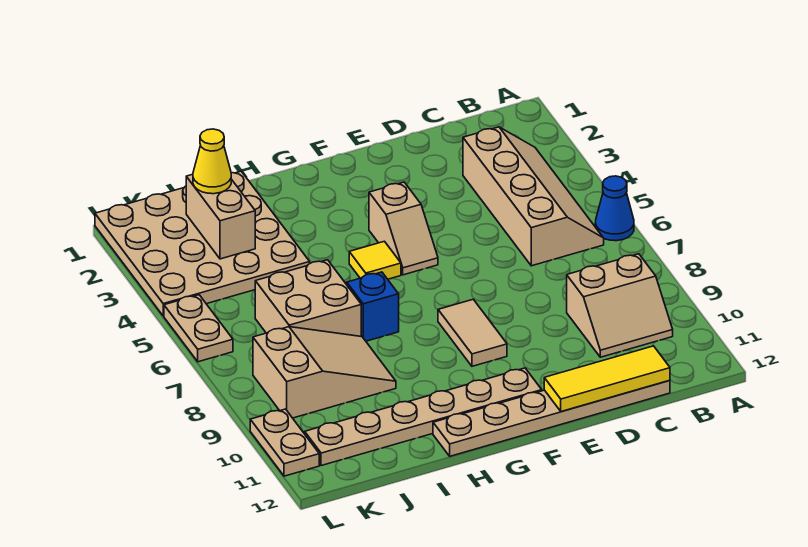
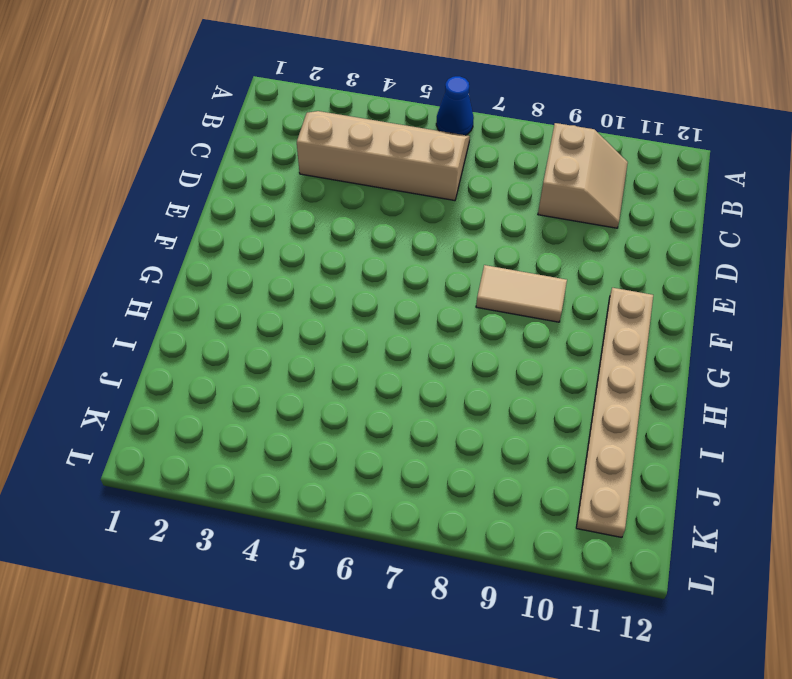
none -> tan 1x6 plate [433,380,670,456]
none -> tan 1x2 slope [369,182,438,275]
none -> yellow 1x1 tile [349,241,401,279]

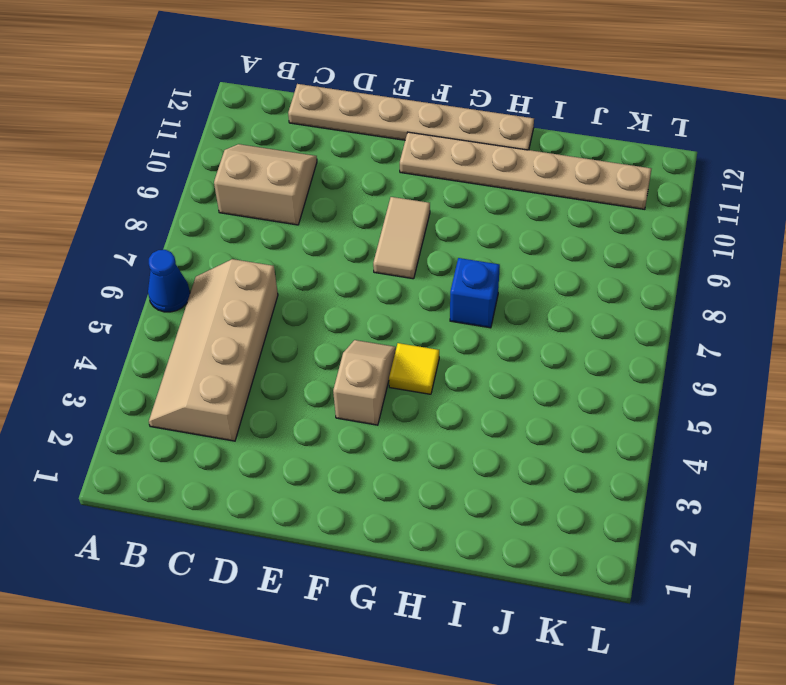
none -> tan 4x4 plate [95,171,310,316]
none -> tan 2x2 brick [255,260,361,336]
none -> tan 2x3 slope [253,327,396,418]

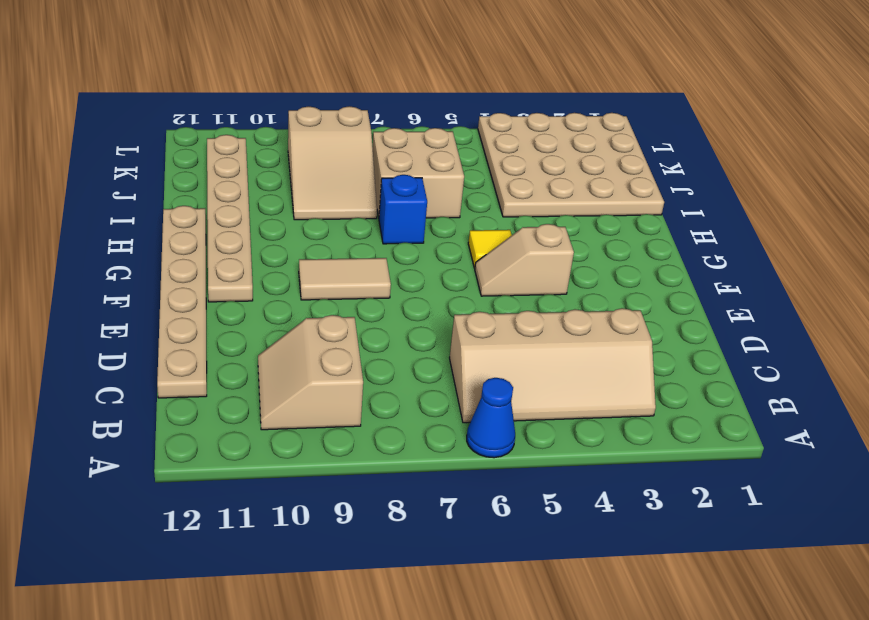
none -> tan 1x2 plate [164,295,233,362]
none -> tan 1x2 plate [250,409,319,476]
none -> yellow 1x3 tile [544,346,670,411]

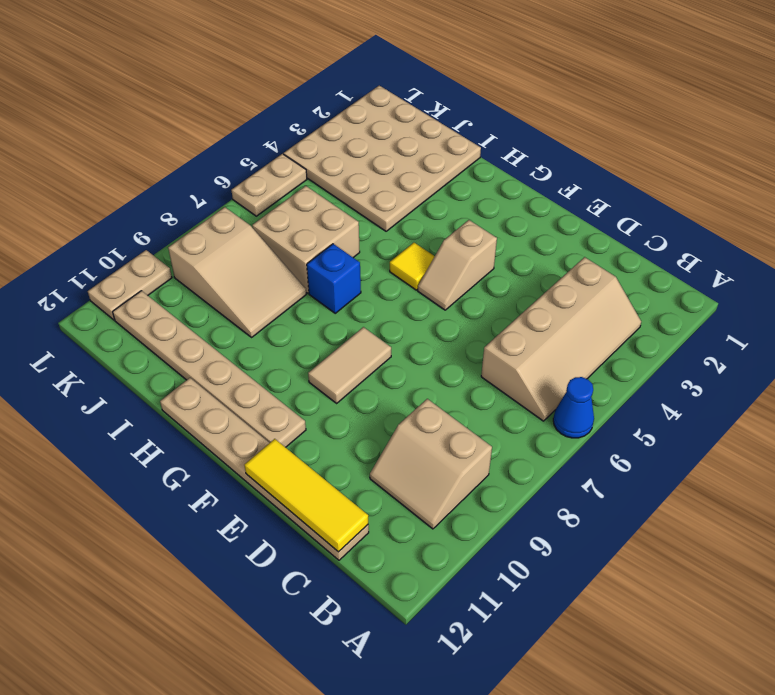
none -> tan 1x2 brick [186,174,255,259]
none -> yellow 1x1 cone [193,129,231,194]

